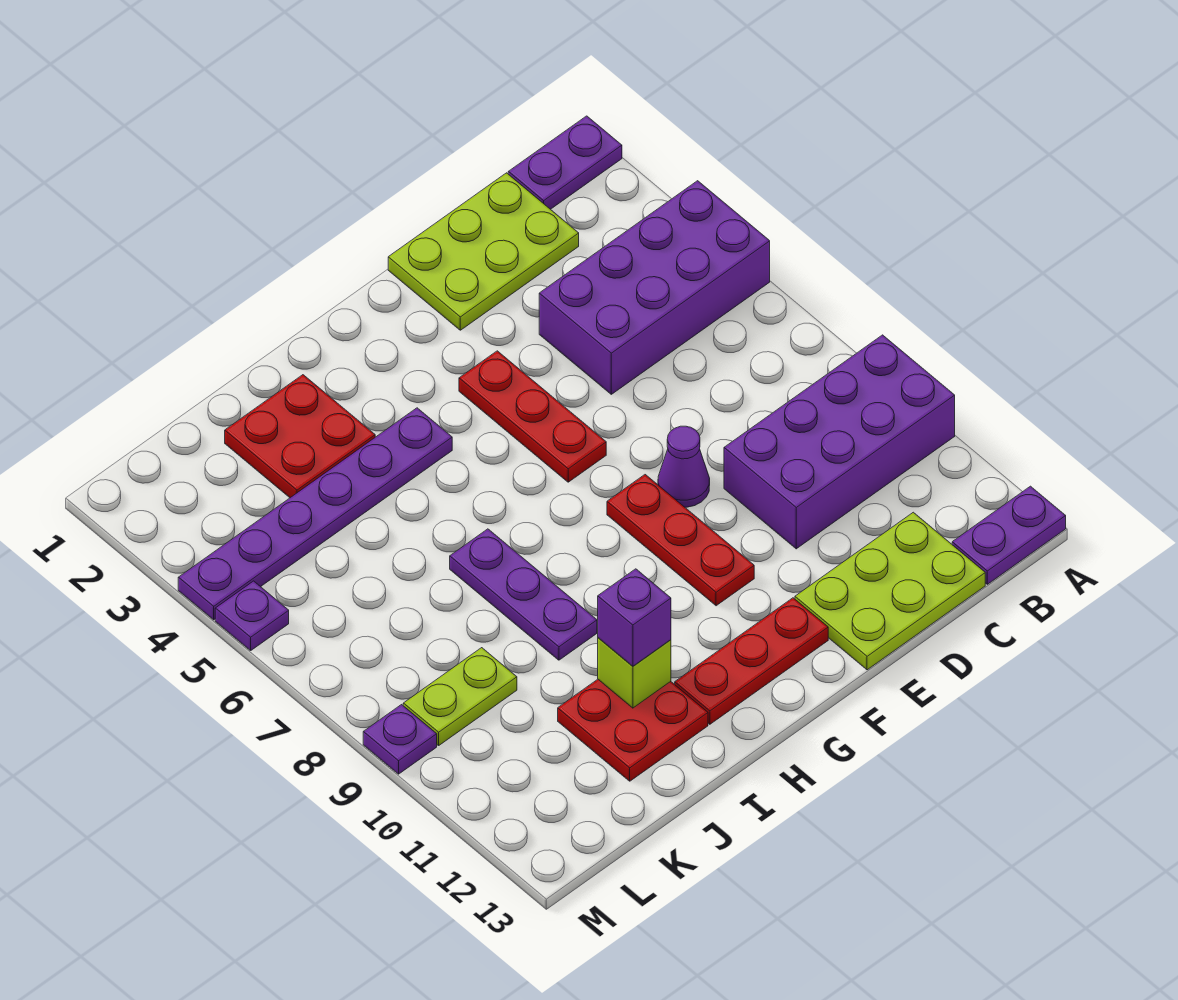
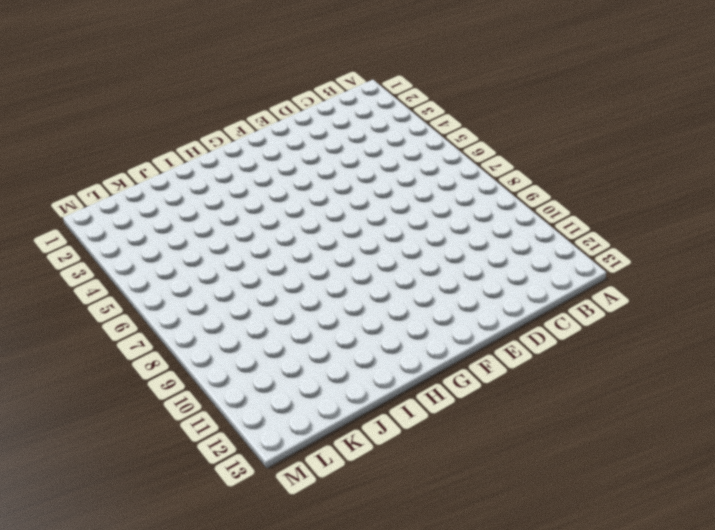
none -> purple 1x2 plate [508,116,622,209]
none -> purple 2x4 brick [539,181,770,394]
none -> purple 2x4 brick [724,335,955,549]

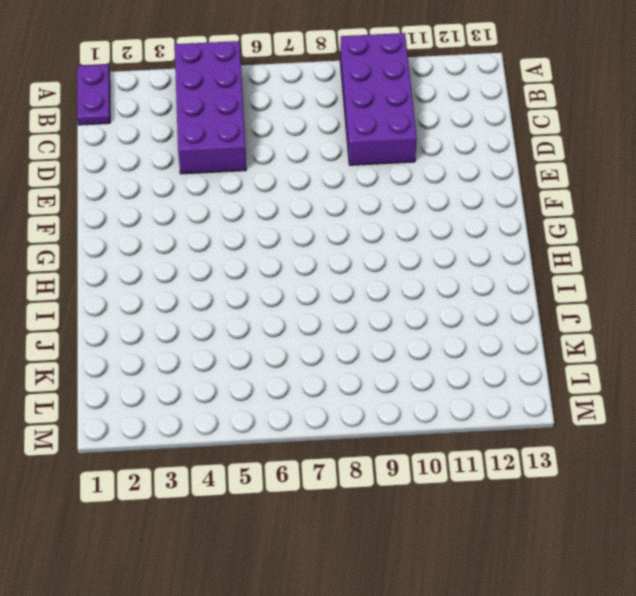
none -> purple 1x2 plate [952,486,1066,584]
none -> lime 2x3 plate [388,173,579,330]
none -> lime 2x3 plate [795,512,985,670]

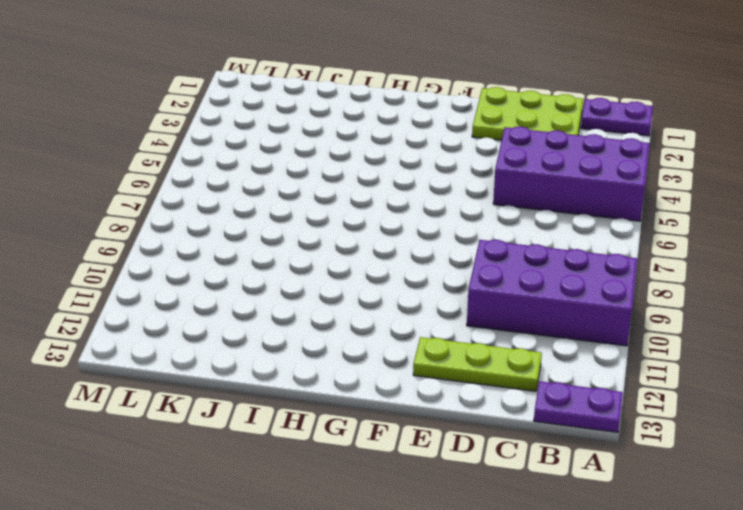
lime 1x3 plate [413,337,542,391] -> lime 2x3 plate [795,512,985,670]
none -> purple 1x1 cone [658,426,710,507]
none -> red 1x3 plate [459,351,606,482]
none -> red 1x3 plate [607,475,754,606]

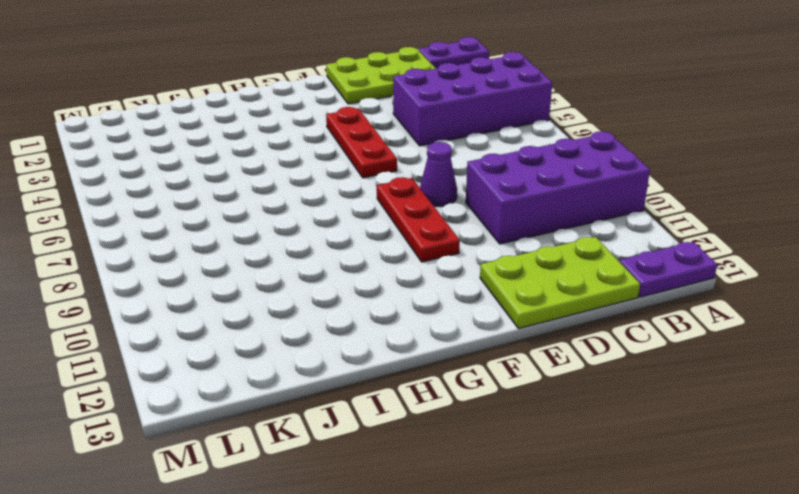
none -> red 1x3 plate [675,598,828,724]
none -> purple 1x6 plate [178,408,452,620]
none -> red 2x2 plate [225,375,375,498]

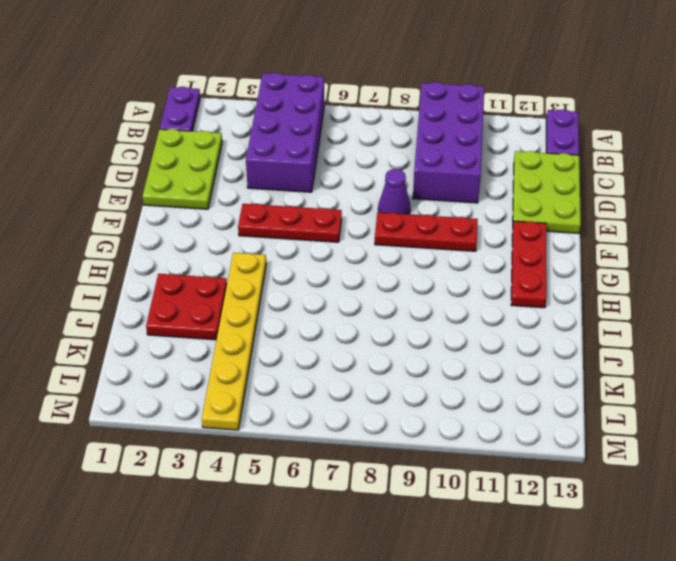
yellow 1x6 plate [202,253,266,430] -> purple 1x6 plate [178,408,452,620]
none -> purple 1x3 plate [450,529,597,660]
none -> red 2x2 plate [558,679,708,781]
none -> lime 1x2 plate [403,648,517,745]

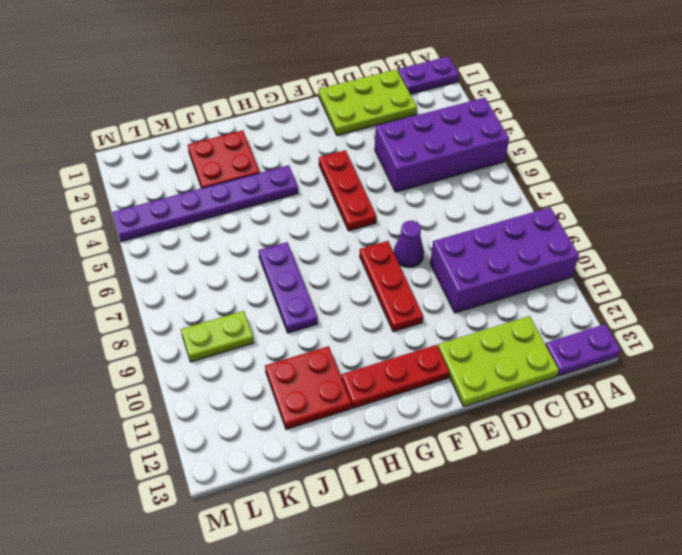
none -> purple 1x1 plate [215,581,289,650]
none -> purple 1x1 plate [363,705,437,774]
none -> lime 1x1 brick [598,638,671,708]

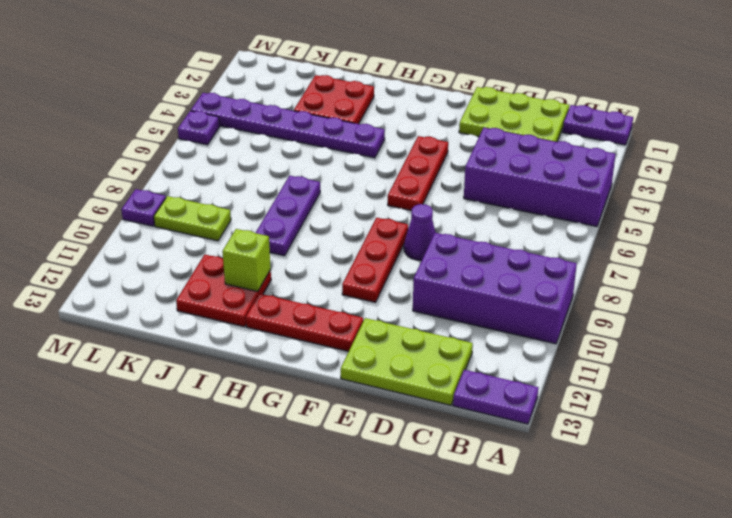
none -> purple 1x1 brick [598,569,671,666]

